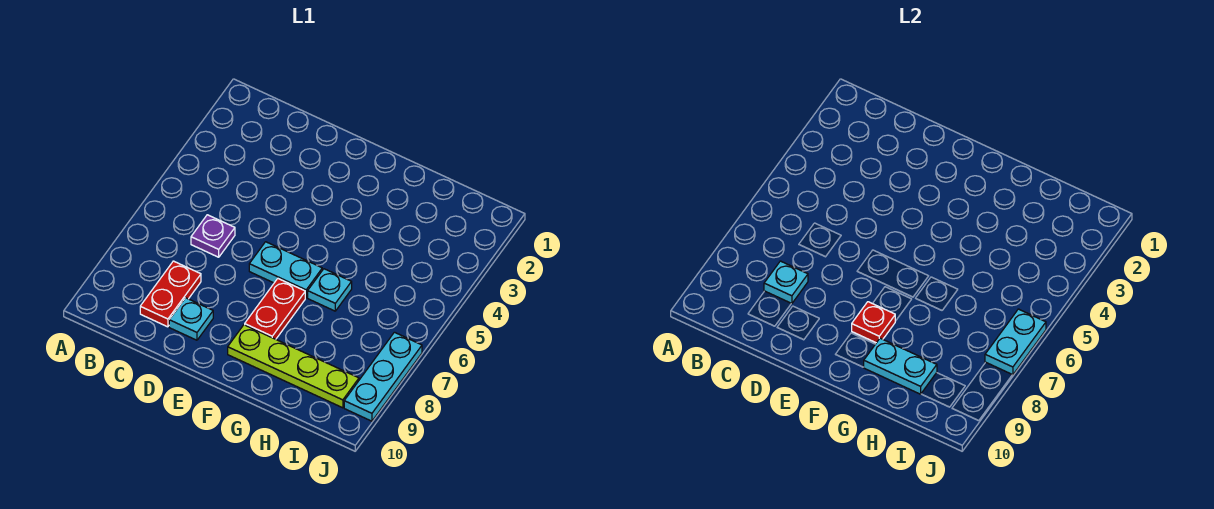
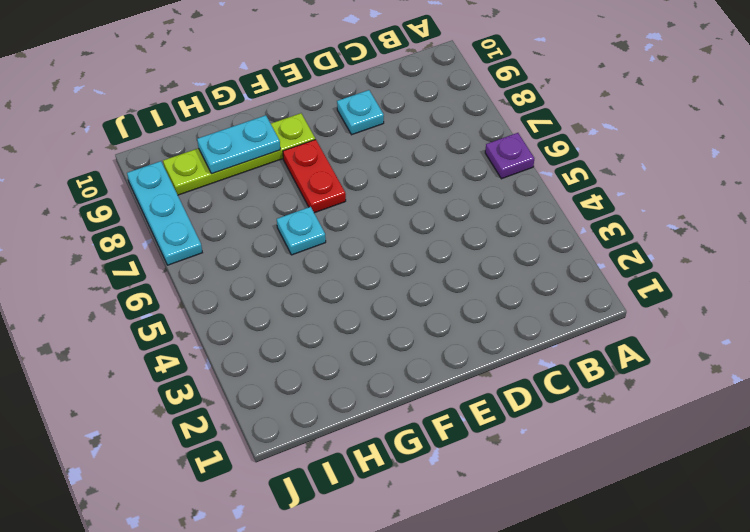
purple 1x1 plate [485,133,534,179] -> purple 1x1 plate moved to [191,215,235,257]
none -> red 1x2 plate [140,261,201,327]
none -> cyan 1x2 plate [249,242,322,298]
none -> cyan 1x1 plate [764,261,808,304]

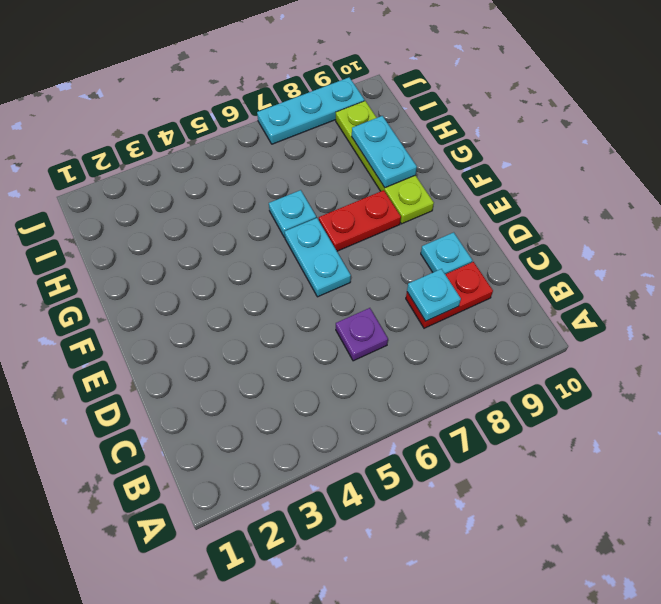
none -> red 1x1 plate [852,302,895,343]
none -> cyan 1x2 plate [985,309,1046,375]

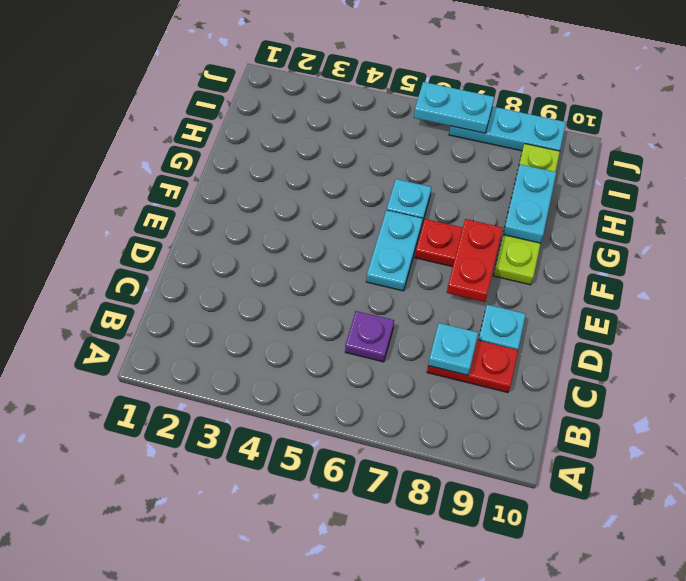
red 1x2 plate [447,219,503,302] -> red 1x1 plate [852,302,895,343]

